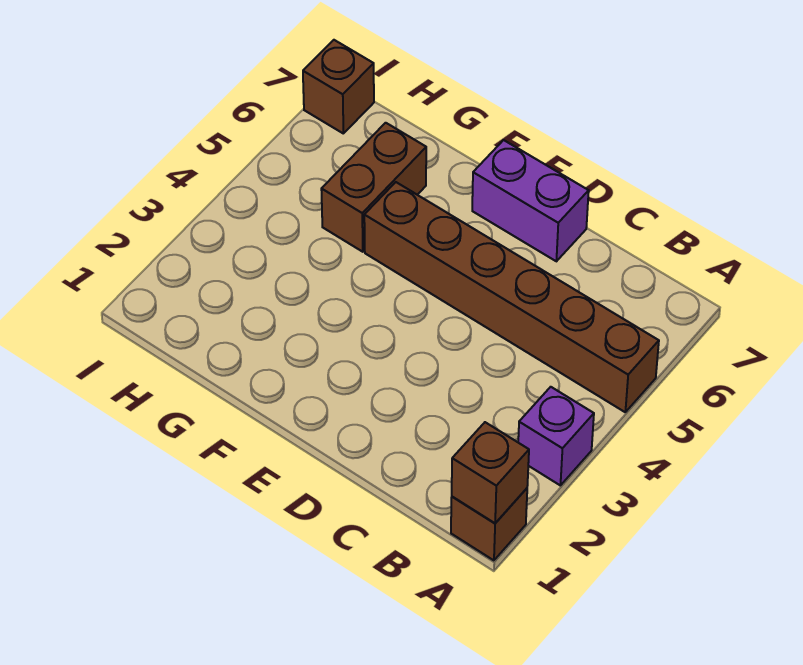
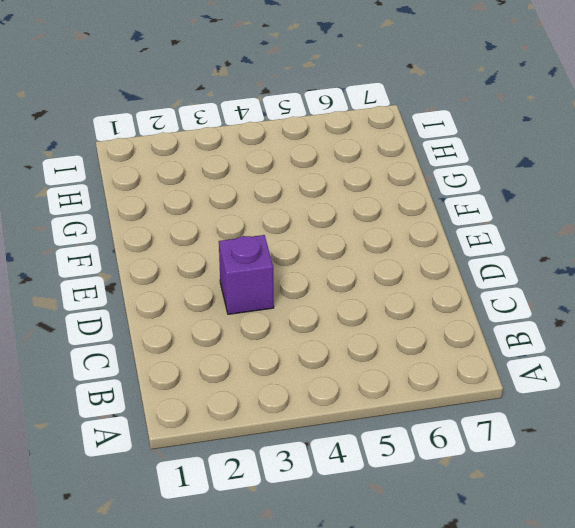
purple 1x1 brick [219,235,274,314] -> purple 1x1 brick moved to [518,387,594,485]
none -> brown 1x1 brick [451,488,527,560]
none -> brown 1x6 brick [364,182,659,412]

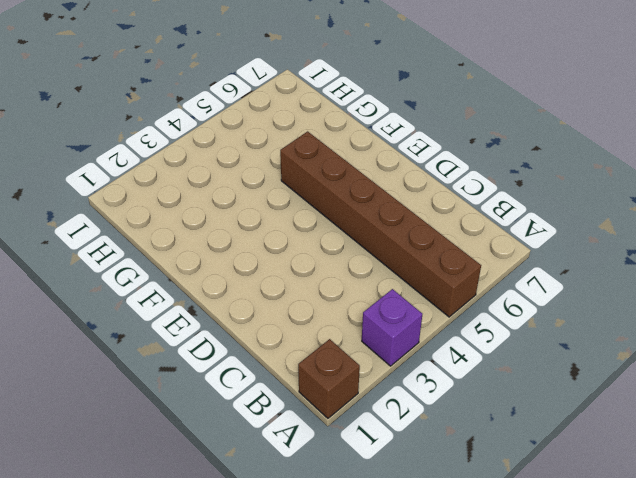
none -> purple 1x2 brick [472,140,589,261]
none -> brown 1x2 brick [321,123,426,252]

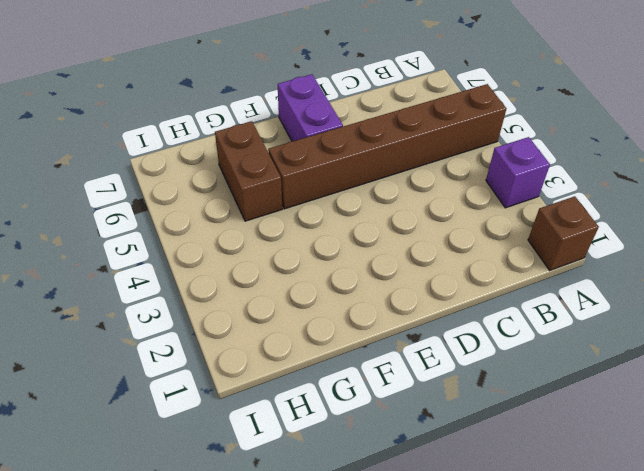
purple 1x2 brick [278,74,343,141] -> purple 1x2 brick turned to [472,140,589,261]
none -> brown 1x1 brick [303,40,374,133]
none -> brown 1x1 brick [452,422,529,523]

